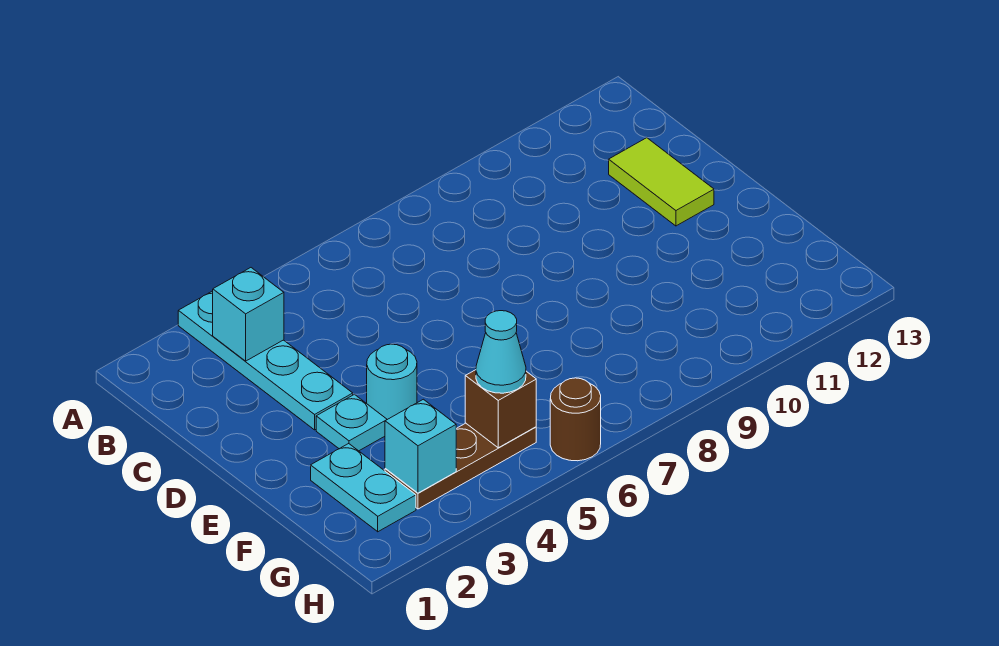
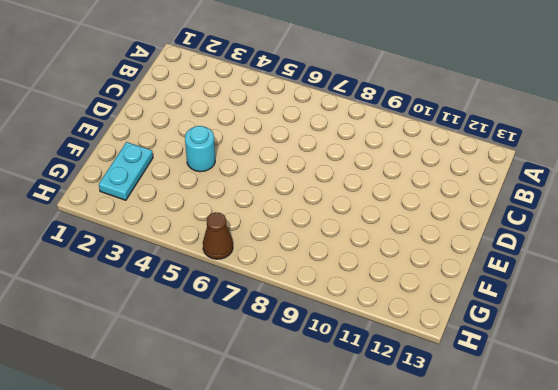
brown 1x1 cone [203,212,233,259] -> brown 1x1 round brick [550,378,601,461]
none -> cyan 1x4 plate [178,291,353,430]
none -> lime 1x2 tile [609,138,714,226]

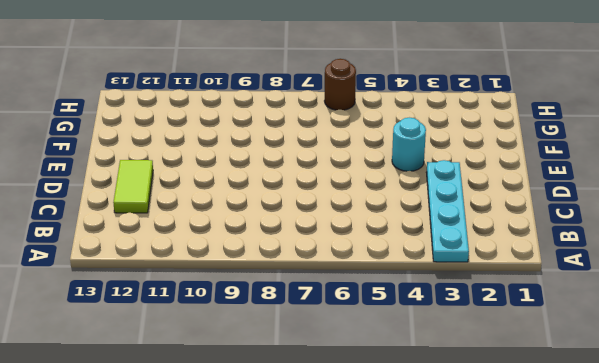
none -> cyan 1x1 plate [316,394,387,451]
none -> cyan 1x2 plate [311,444,416,532]

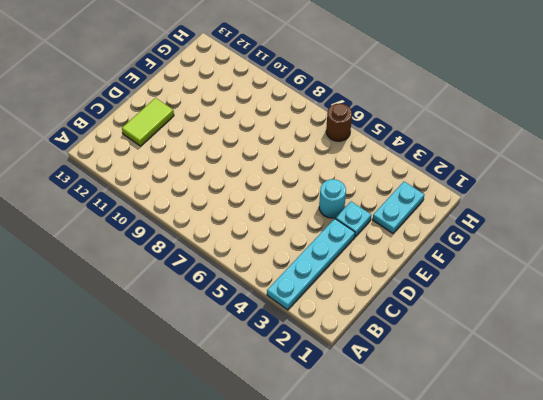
none -> brown 1x3 plate [385,423,536,509]
none -> cyan 1x1 brick [213,268,284,361]

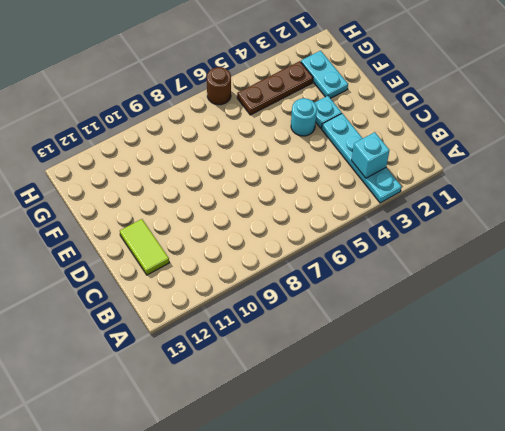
none -> cyan 1x1 brick [385,399,456,493]
none -> brown 1x1 brick [465,370,536,448]

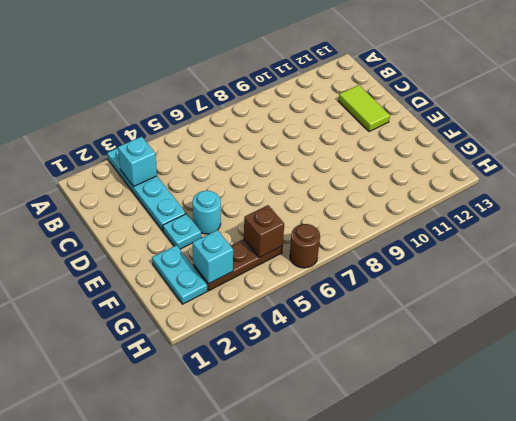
none -> cyan 1x1 cone [476,311,526,393]

